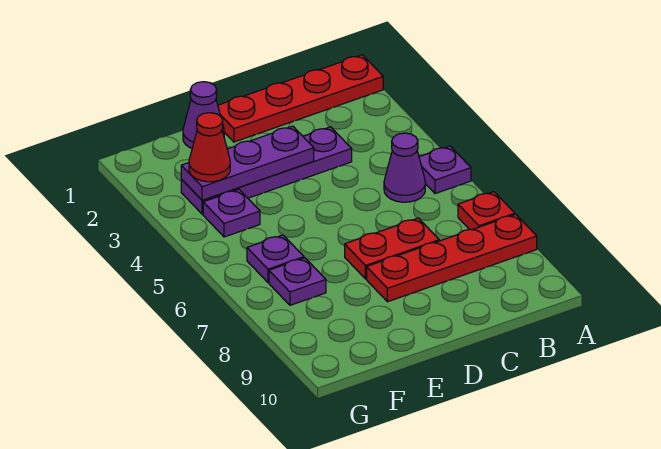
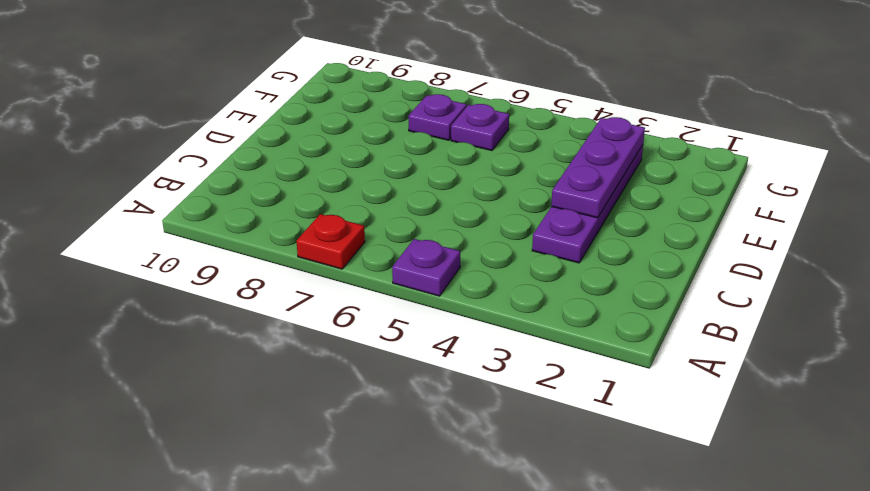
none -> red 1x4 plate [218,55,383,142]
none -> red 1x4 plate [367,214,537,302]
none -> purple 1x1 cone [384,133,425,202]

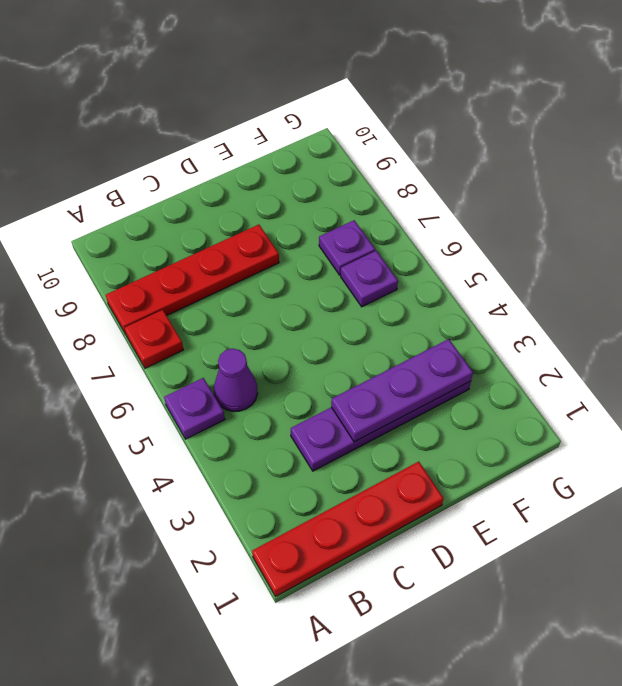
none -> red 1x2 plate [345,218,439,279]
none -> purple 1x1 cone [183,82,224,148]
none -> purple 1x1 plate [203,190,260,237]

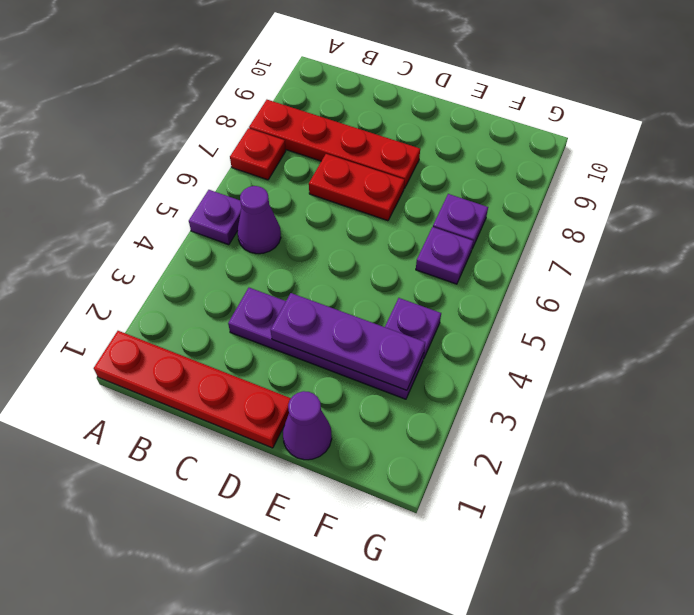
none -> red 1x1 cone [189,113,230,182]

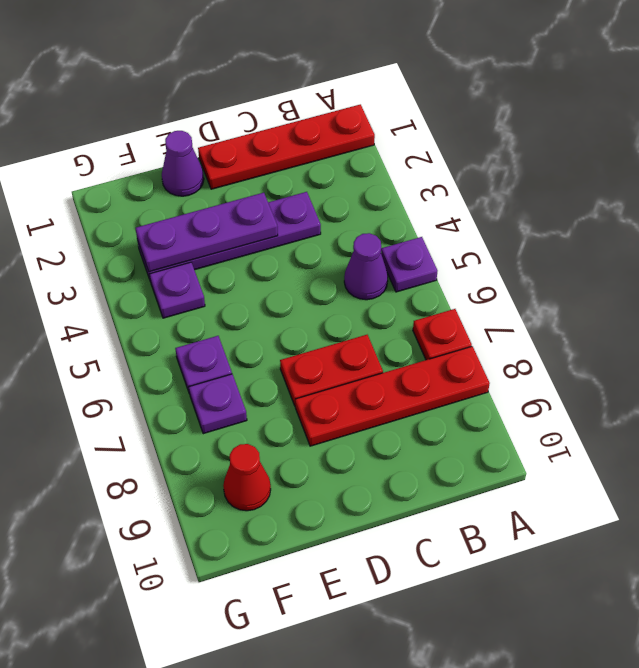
red 1x1 cone [223,444,271,511] -> red 1x1 cone moved to [189,113,230,182]

